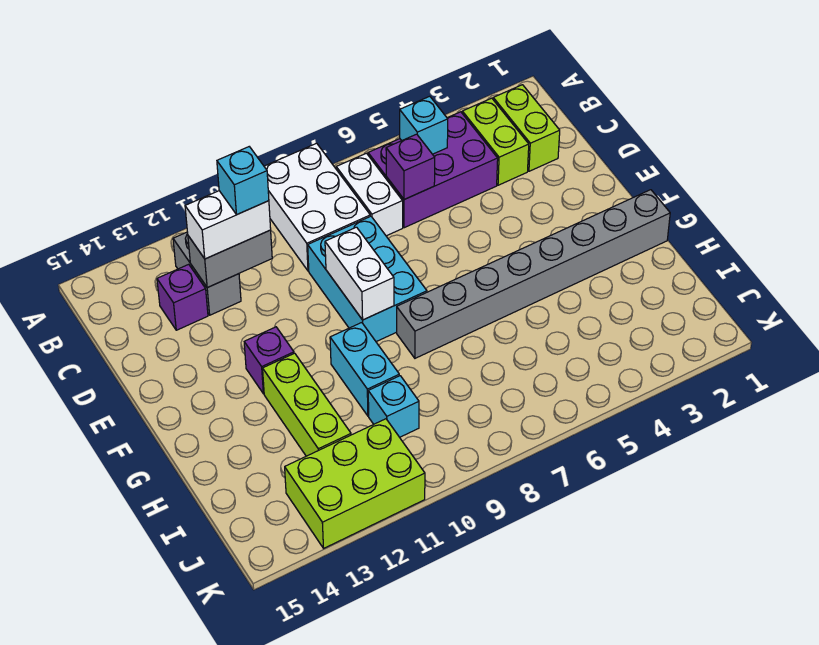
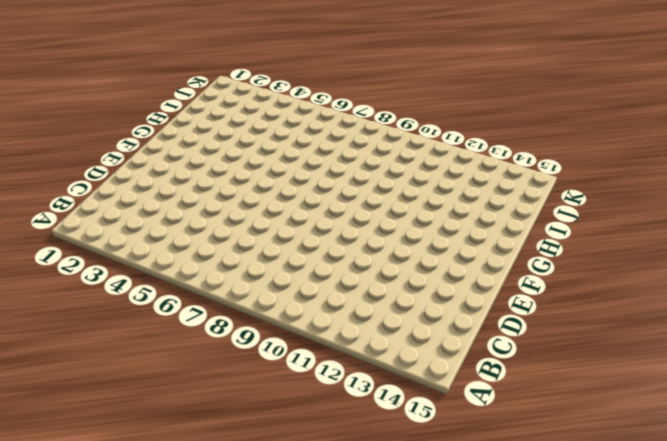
none -> white 2x3 brick [264,143,370,271]
none -> lime 1x2 brick [493,85,560,171]
none -> lime 1x2 brick [462,98,529,185]

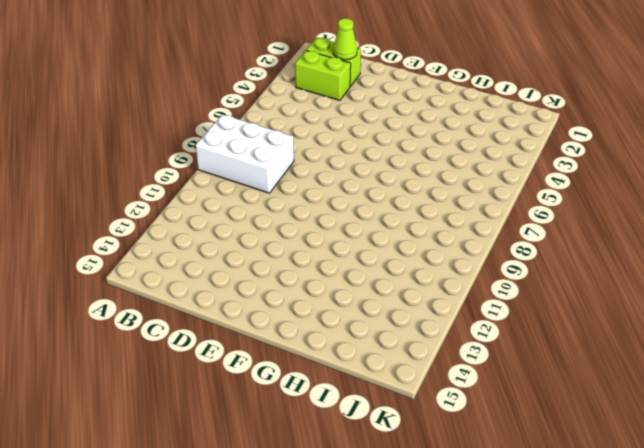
lime 1x1 cone [333,18,357,60] -> none
none -> purple 2x3 brick [368,112,498,228]
none -> white 1x2 brick [336,153,403,236]
none -> grey 1x2 brick [173,232,241,315]

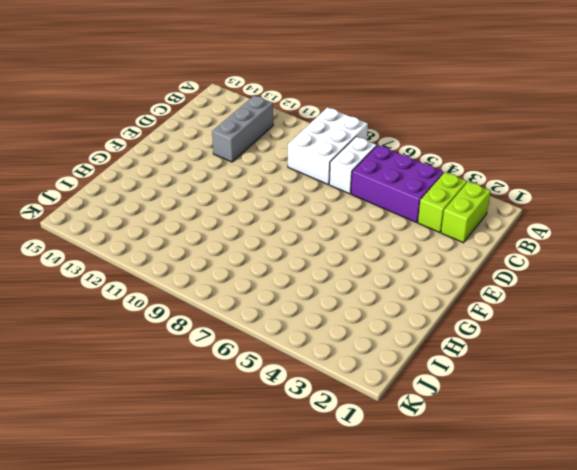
grey 1x3 brick [212,95,273,162] -> grey 1x2 brick [173,232,241,315]
none -> purple 1x1 brick [157,264,208,330]
none -> cyan 2x3 brick [308,216,427,342]
none -> purple 1x1 brick [244,327,294,394]

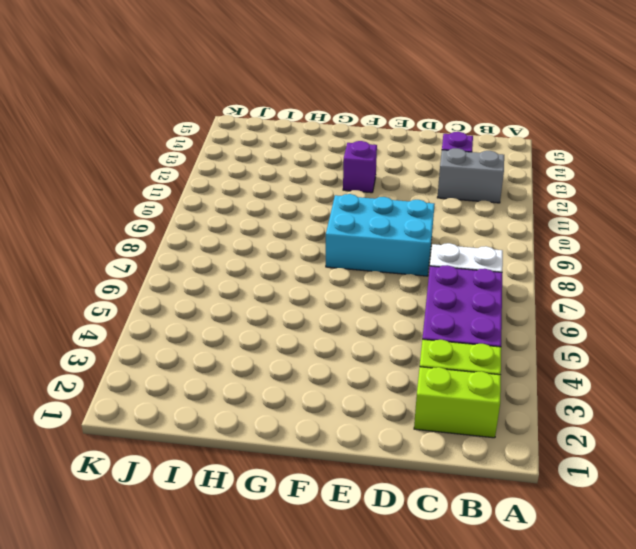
none -> white 2x3 brick [264,143,370,271]
none -> grey 1x8 brick [397,190,670,358]
none -> cyan 1x2 brick [330,323,399,416]

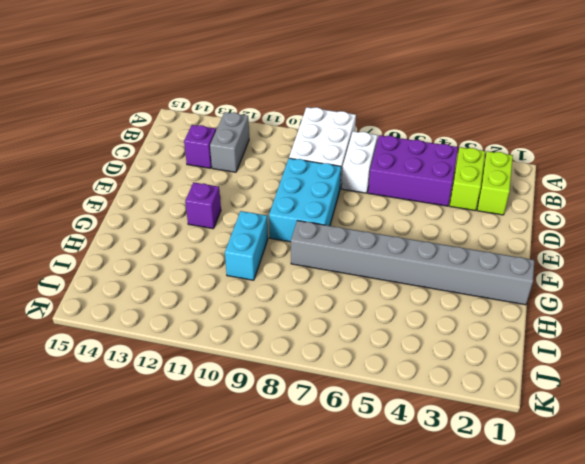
none -> lime 1x3 brick [263,353,351,456]
none -> cyan 1x1 brick [368,376,419,437]
none -> lime 2x3 brick [285,419,425,548]

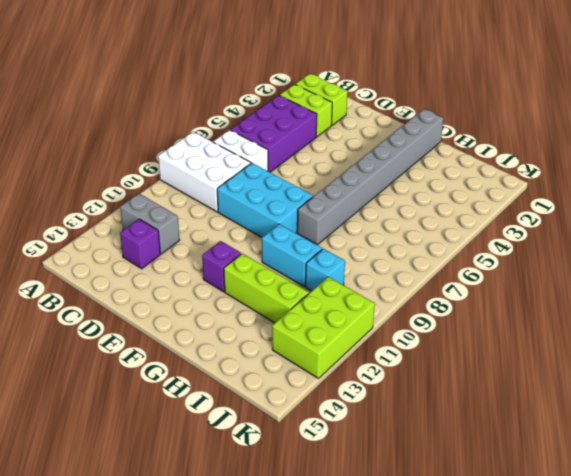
none -> cyan 1x1 brick [400,96,448,154]
none -> purple 1x1 brick [386,134,435,200]
none -> grey 1x2 brick [188,230,272,288]

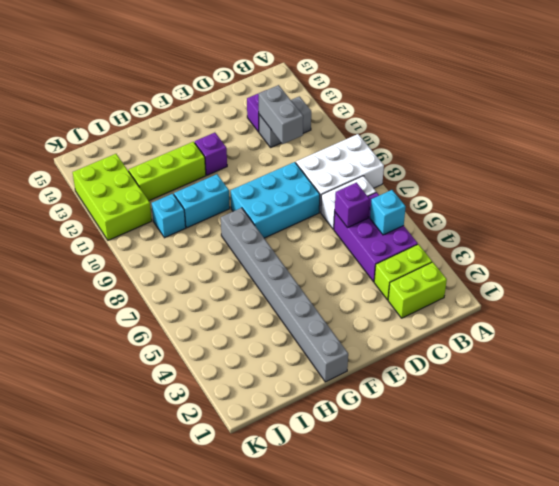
none -> white 1x2 brick [325,227,394,320]
none -> white 1x2 brick [185,191,271,259]
none -> cyan 1x1 brick [217,147,269,215]

